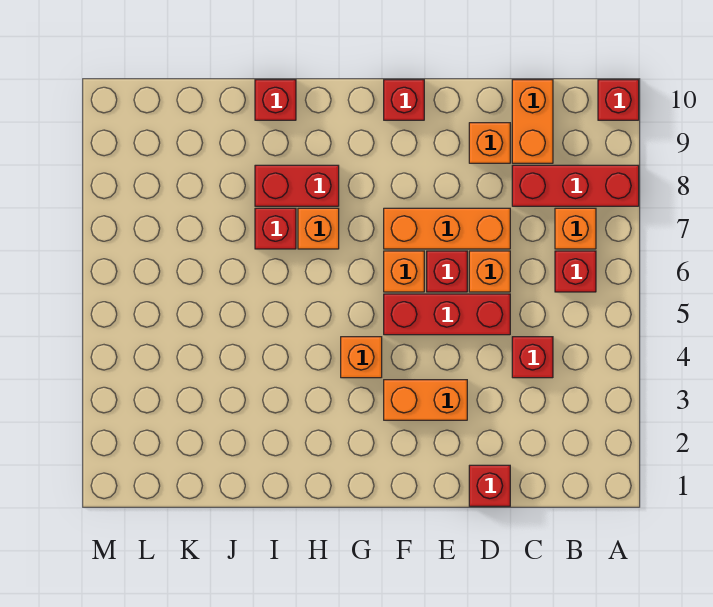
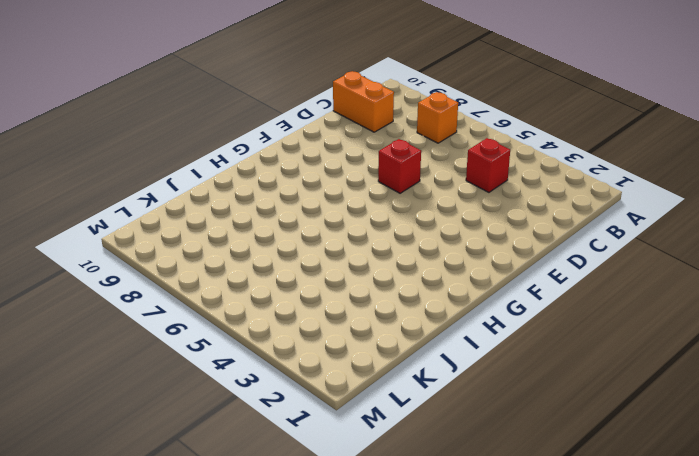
none -> red 1x3 brick [512,165,639,206]
none -> red 1x1 brick [598,80,639,120]
none -> red 1x1 brick [555,251,596,292]

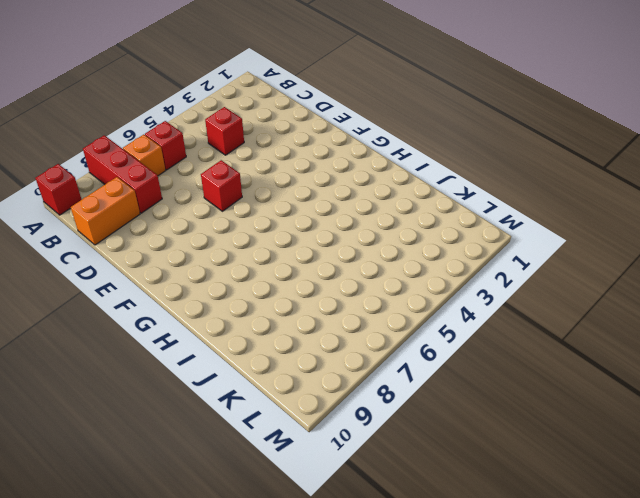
none -> red 1x1 brick [469,465,510,506]
none -> red 1x3 brick [384,294,510,335]
none -> orange 1x1 brick [469,251,510,292]

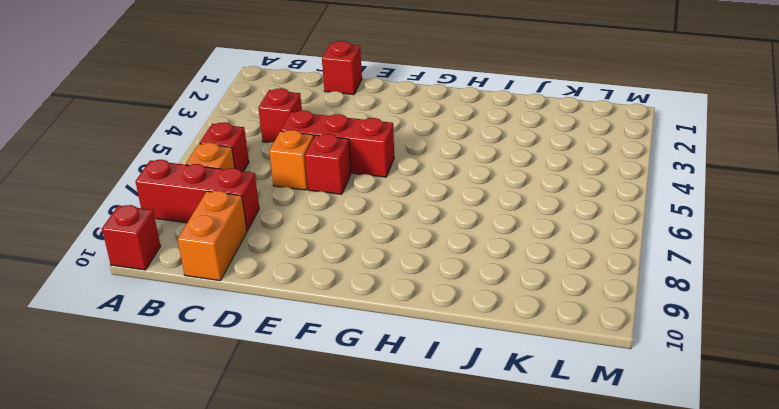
none -> orange 1x3 brick [384,208,510,249]
none -> orange 1x1 brick [469,123,510,163]
none -> orange 1x2 brick [384,380,467,420]

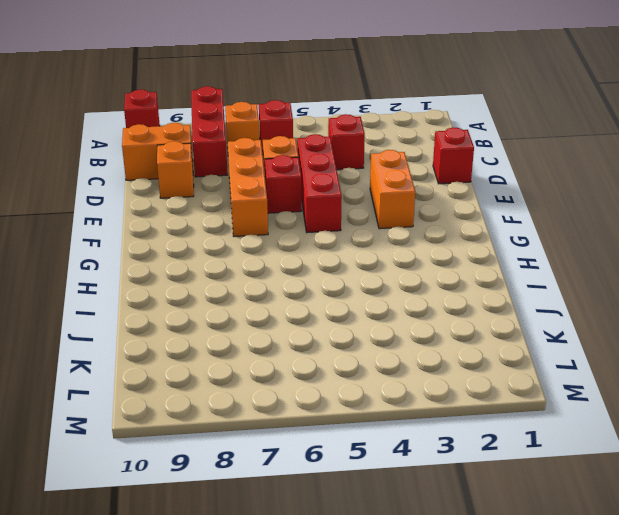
none -> orange 1x1 brick [384,251,424,292]
none -> red 1x1 brick [384,80,424,120]
none -> orange 1x1 brick [341,337,382,378]

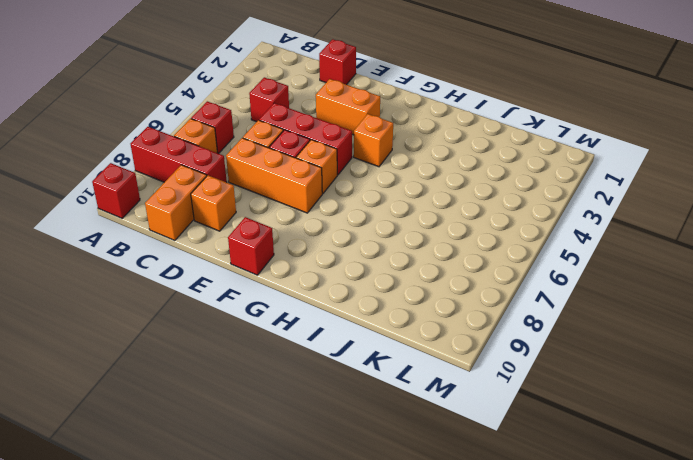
none -> orange 1x1 brick [298,208,339,249]
none -> red 1x2 brick [255,165,339,206]
none -> red 1x1 brick [255,208,296,249]

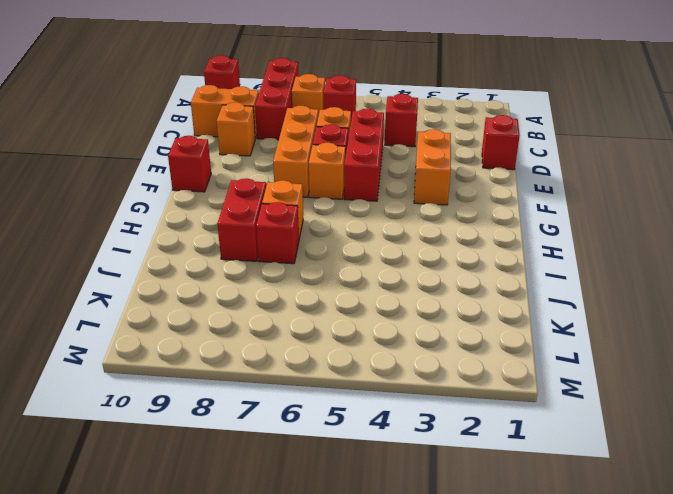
none -> orange 1x1 brick [341,337,382,378]
none -> red 1x1 brick [255,80,296,120]

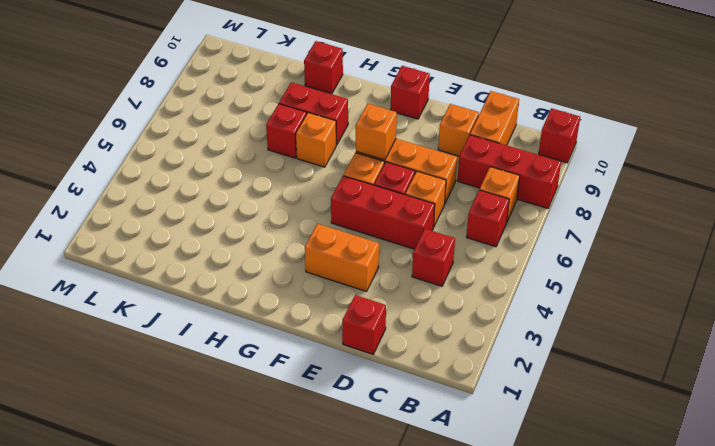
orange 1x1 brick [356,104,397,160] -> orange 1x1 brick moved to [341,337,382,378]

